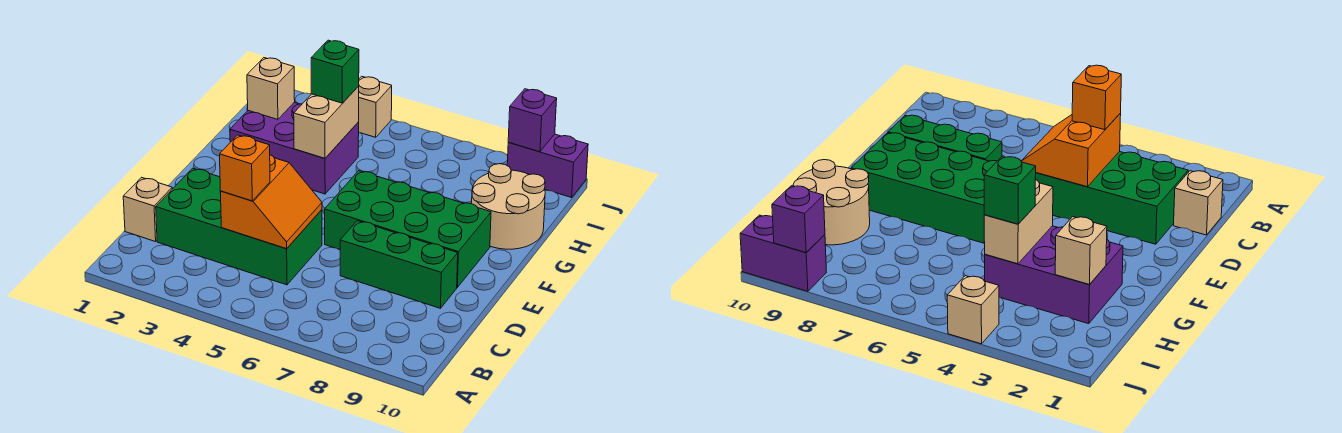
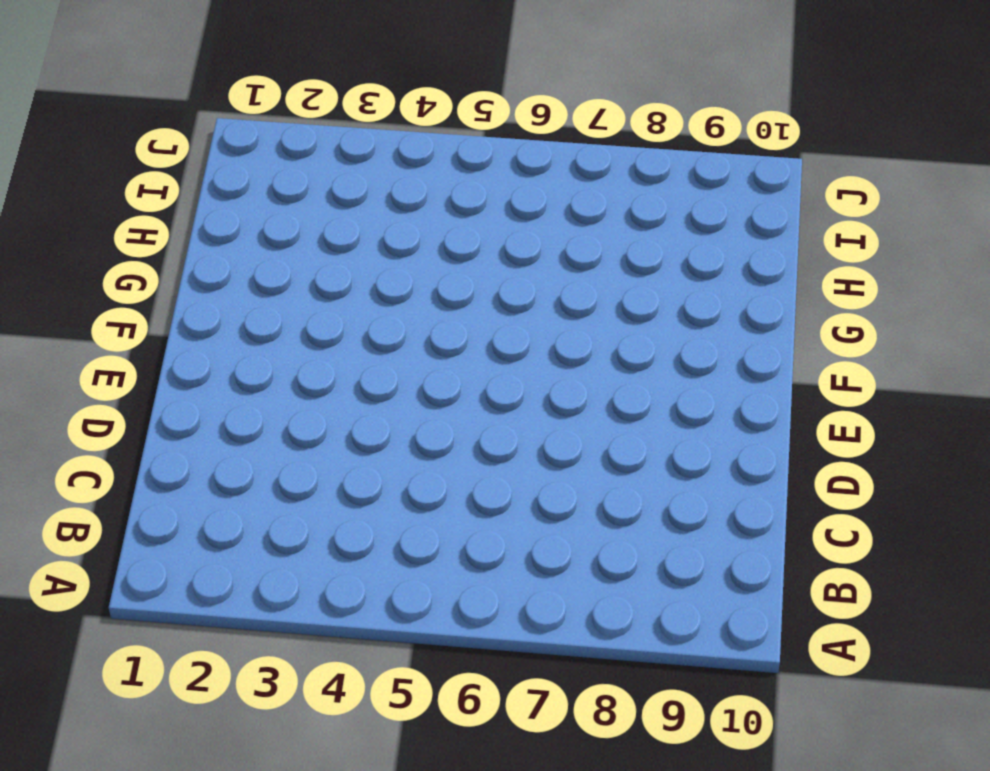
none -> tan 1x1 brick [123,177,172,242]
none -> green 2x4 brick [156,168,322,285]
none -> green 1x3 brick [340,221,458,308]

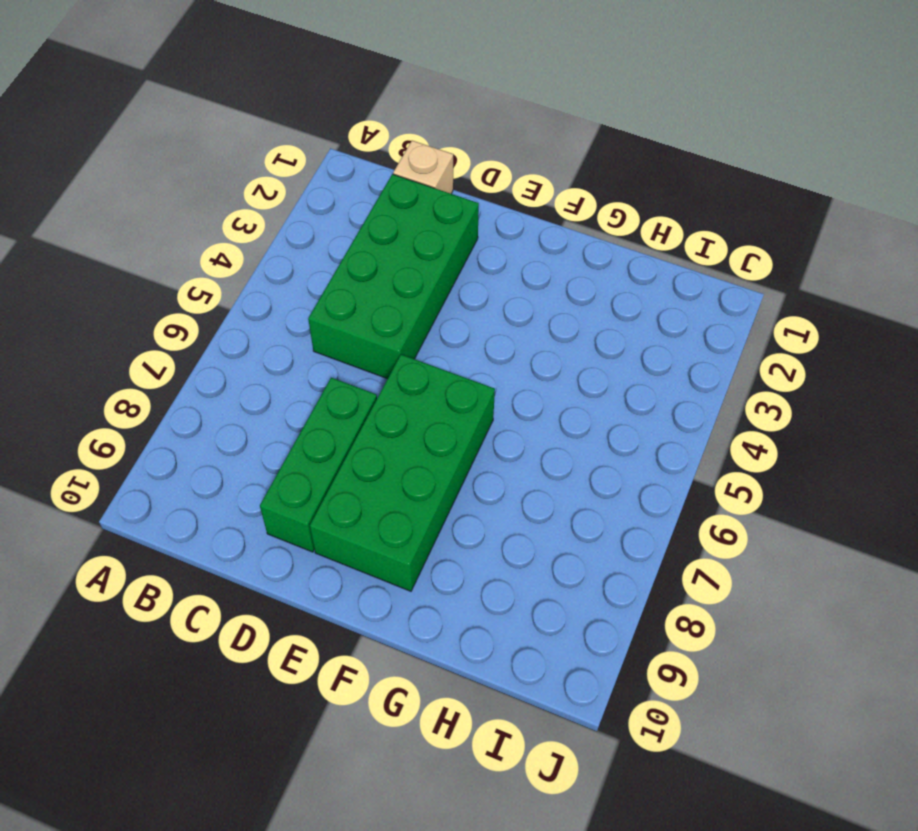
none -> purple 2x3 brick [230,102,359,194]
none -> tan 2x2 round brick [472,164,545,249]
none -> tan 1x1 brick [359,76,392,137]

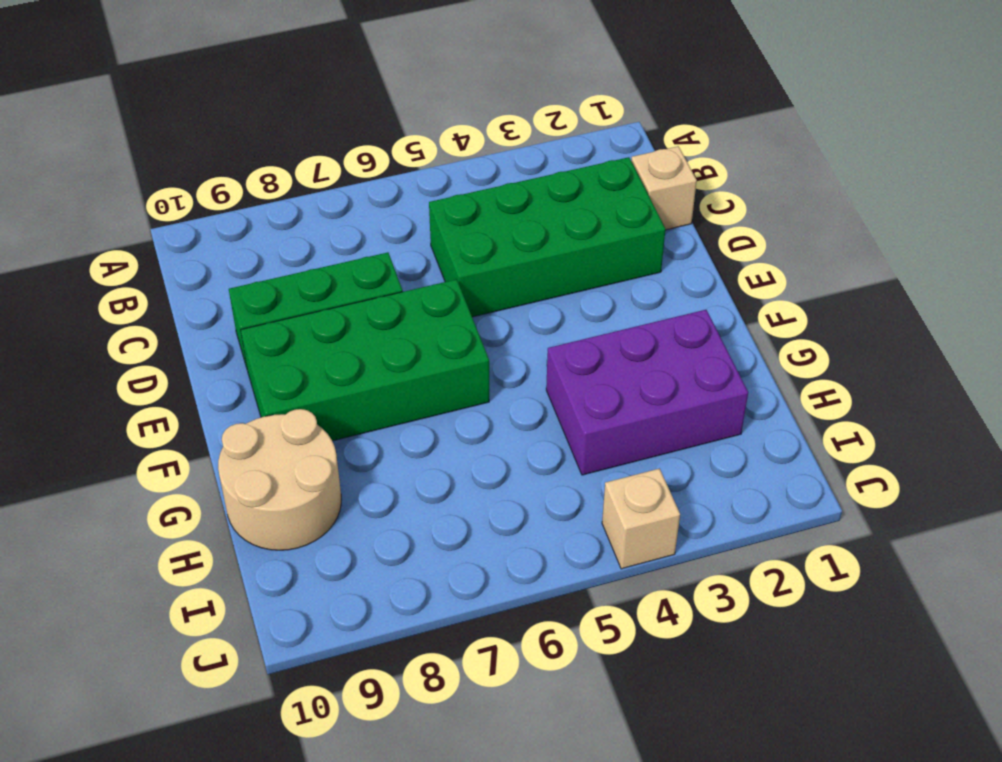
none -> purple 1x2 brick [507,134,588,197]
none -> orange 2x2 slope [221,155,322,249]
none -> tan 1x2 brick [294,86,359,158]

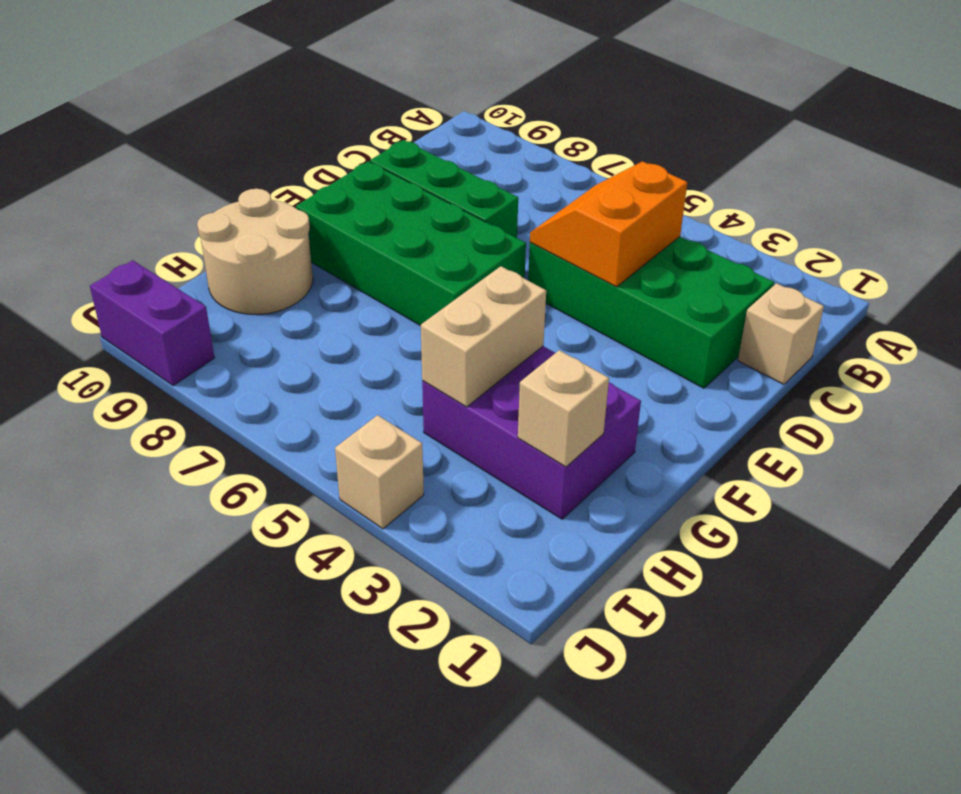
none -> purple 1x1 brick [508,89,557,152]
none -> orange 1x1 brick [220,135,270,201]
none -> green 1x1 brick [311,40,359,103]

